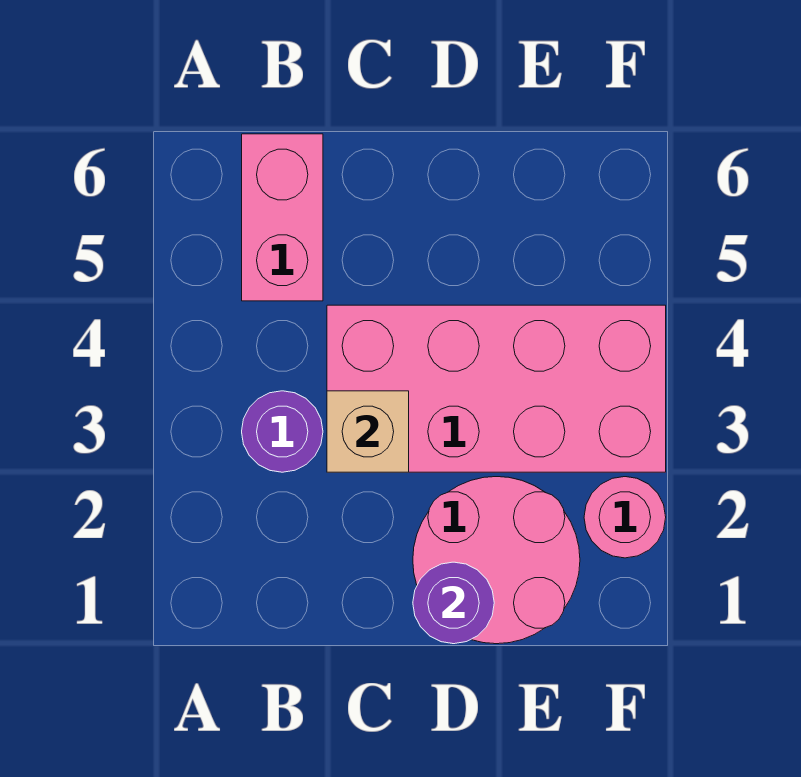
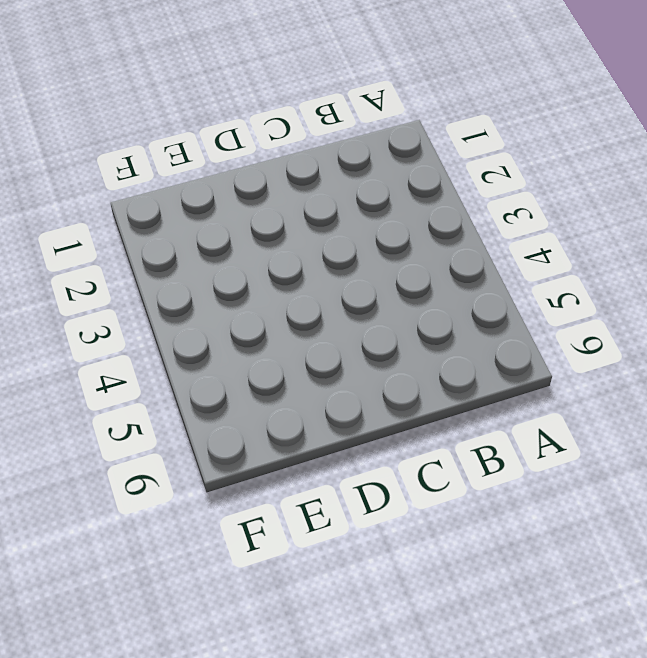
none -> purple 1x1 round brick [242,391,323,472]
none -> pink 1x2 brick [242,134,323,301]

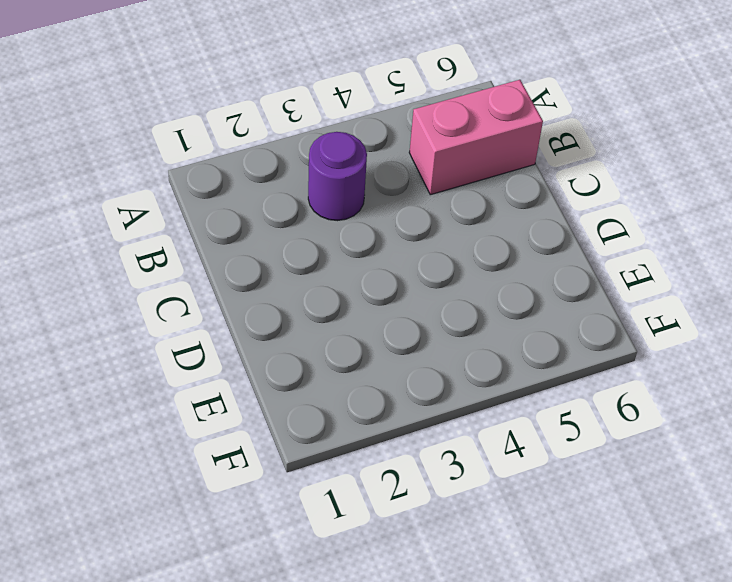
none -> pink 2x4 brick [327,305,666,472]
none -> pink 2x2 round brick [413,477,580,644]

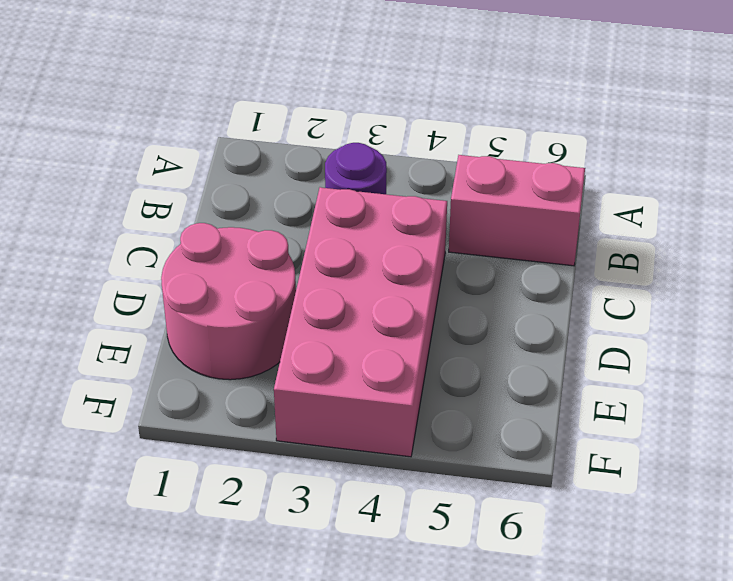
none -> pink 1x1 round brick [584,477,666,558]
none -> tan 1x1 brick [327,391,409,472]

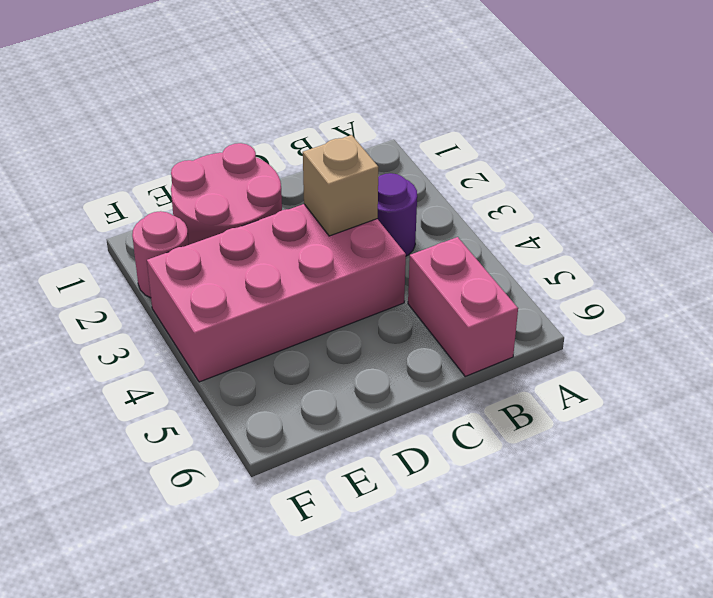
none -> purple 1x1 round brick [413,562,494,644]

